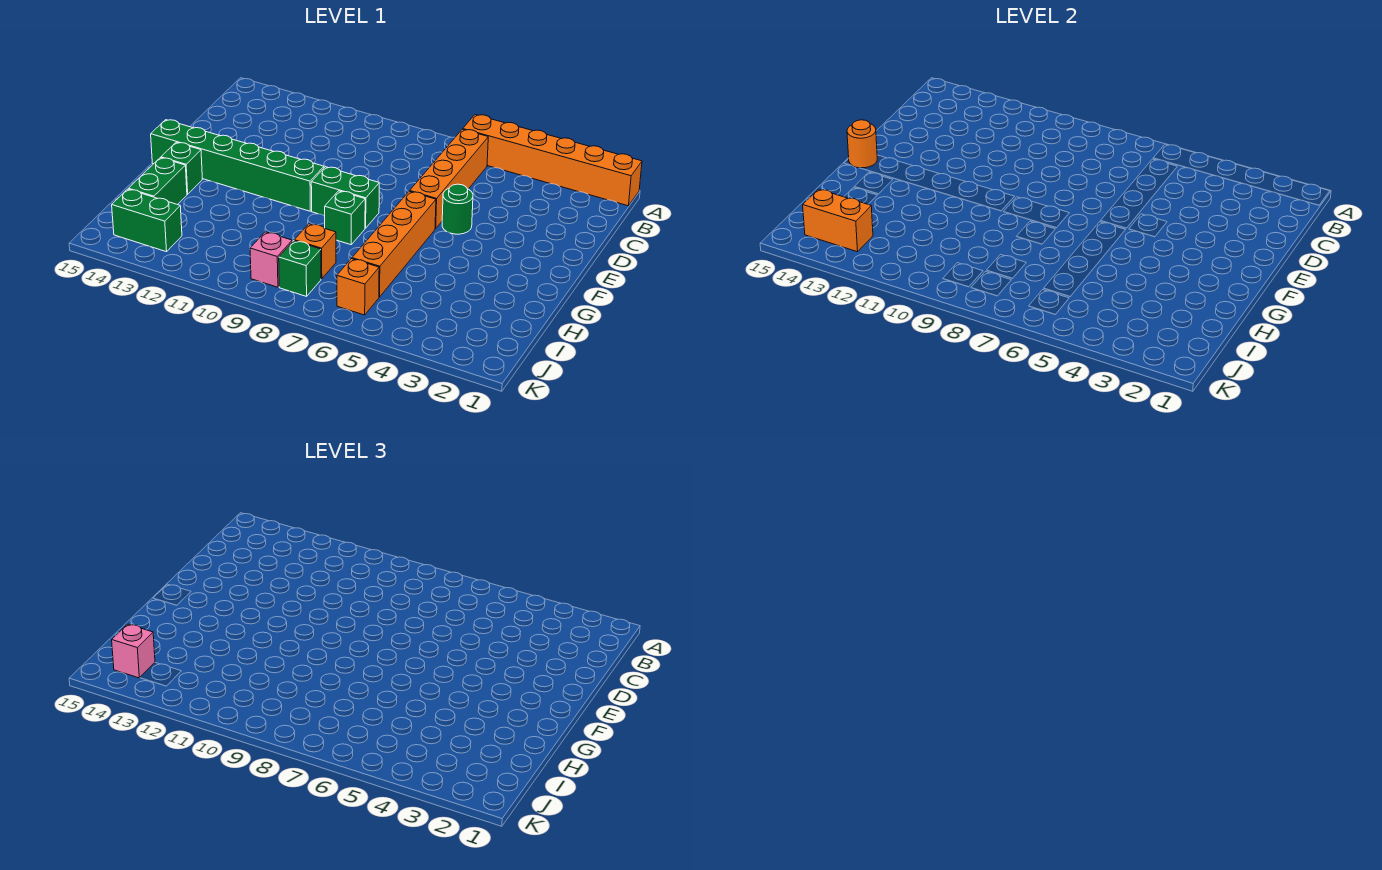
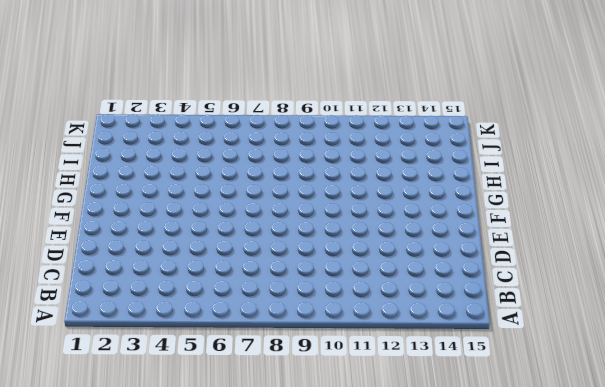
none -> orange 1x6 brick [463,115,642,206]
none -> orange 1x4 brick [410,129,488,229]
none -> green 1x1 round brick [442,184,473,234]

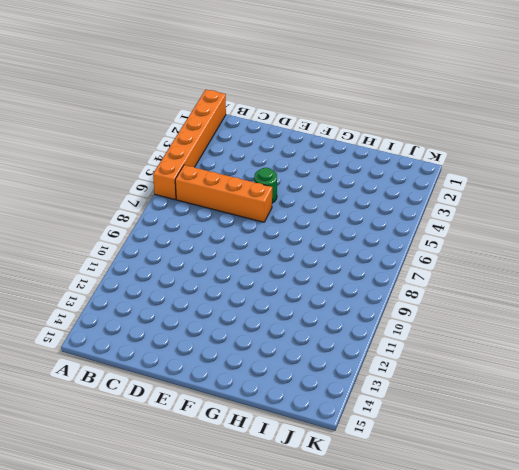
none -> orange 1x4 brick [352,191,436,297]
none -> green 1x2 brick [311,167,379,228]
none -> green 1x6 brick [151,120,324,211]

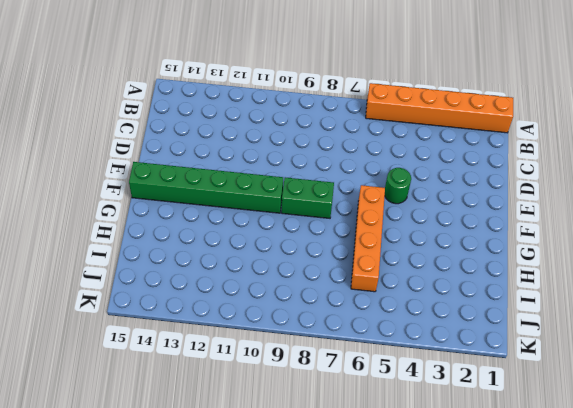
none -> orange 1x4 brick [410,129,488,229]
none -> green 1x1 brick [325,191,365,245]
none -> green 1x1 brick [161,142,202,194]

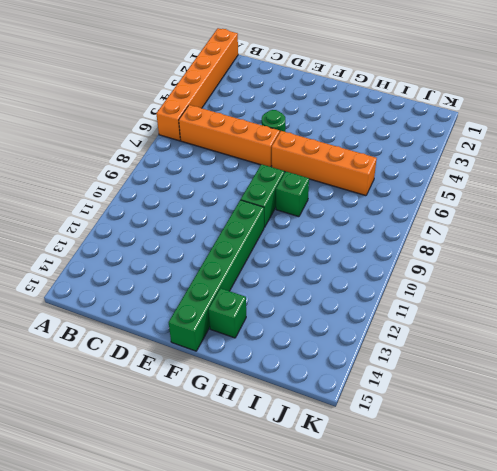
none -> green 1x2 brick [128,158,187,205]
none -> orange 1x1 brick [294,224,336,279]
none -> orange 1x1 brick [337,259,379,315]

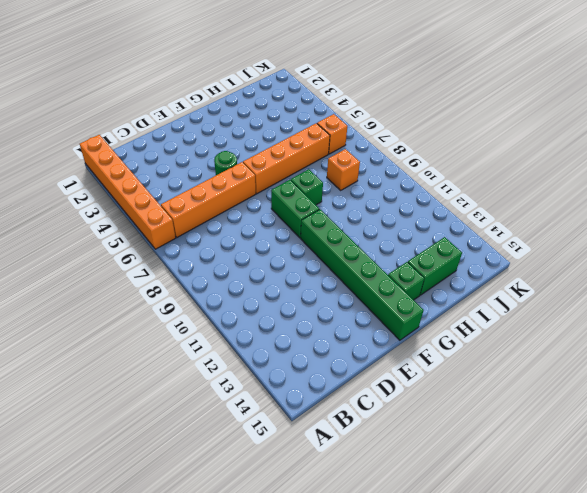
none -> green 1x1 brick [279,241,321,296]
none -> pink 1x1 brick [250,232,292,287]
none -> green 1x2 brick [112,189,182,252]

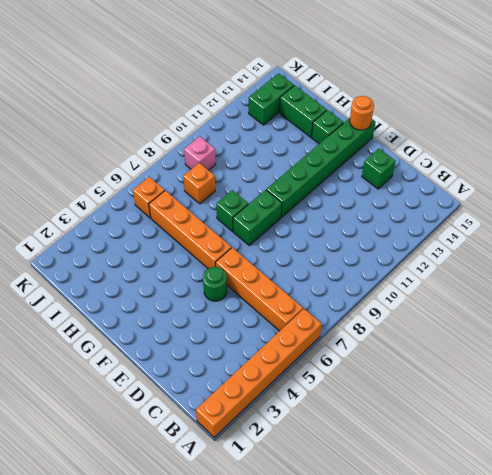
green 1x1 brick [362,149,395,189] -> green 1x1 brick moved to [279,241,321,296]
none -> orange 1x2 brick [803,189,873,252]
none -> pink 1x1 brick [112,624,155,678]

